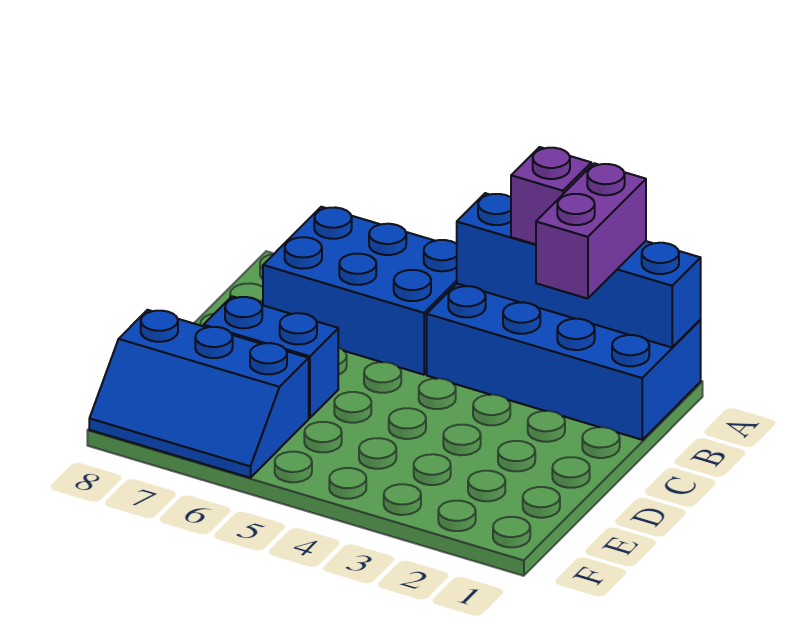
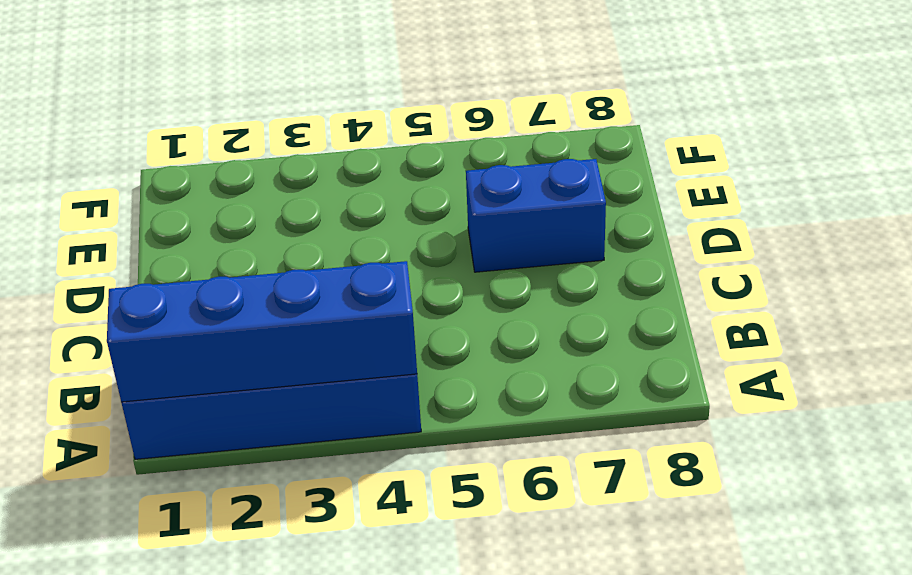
none -> blue 2x3 brick [263,207,457,375]
none -> blue 2x3 slope [89,310,309,478]

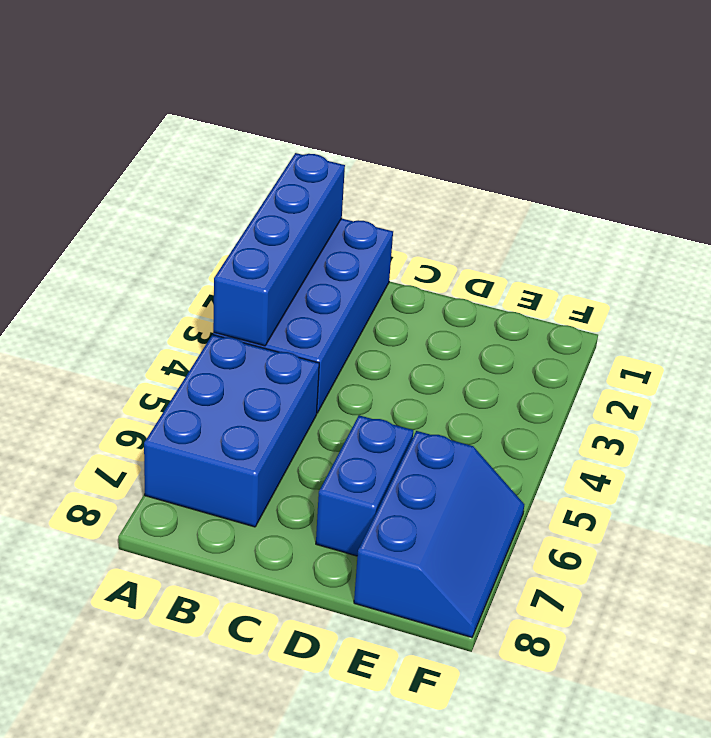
none -> purple 1x2 brick [536,163,646,299]
none -> purple 1x1 brick [511,147,591,244]

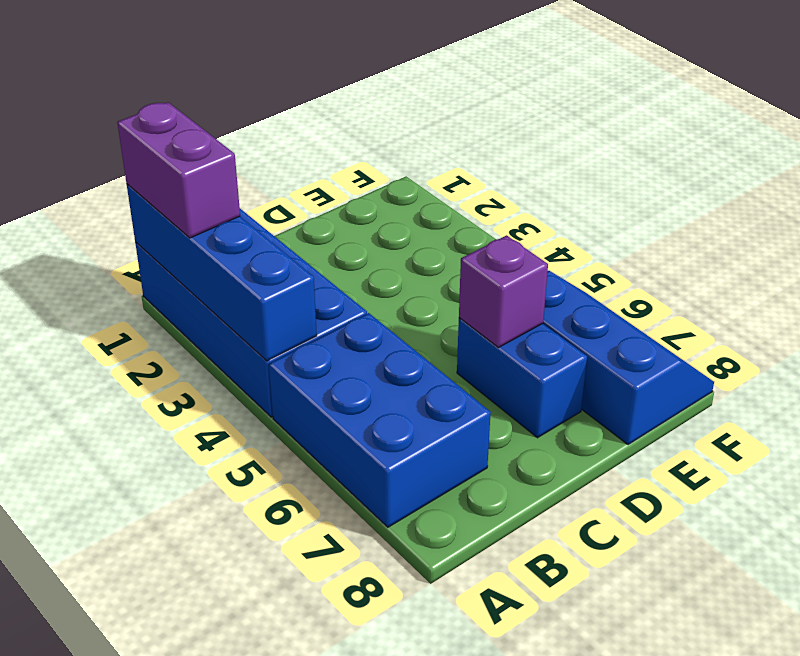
purple 1x2 brick [117,102,240,238] -> purple 1x2 brick turned to [536,163,646,299]
purple 1x1 brick [459,235,548,347] -> purple 1x1 brick moved to [511,147,591,244]

